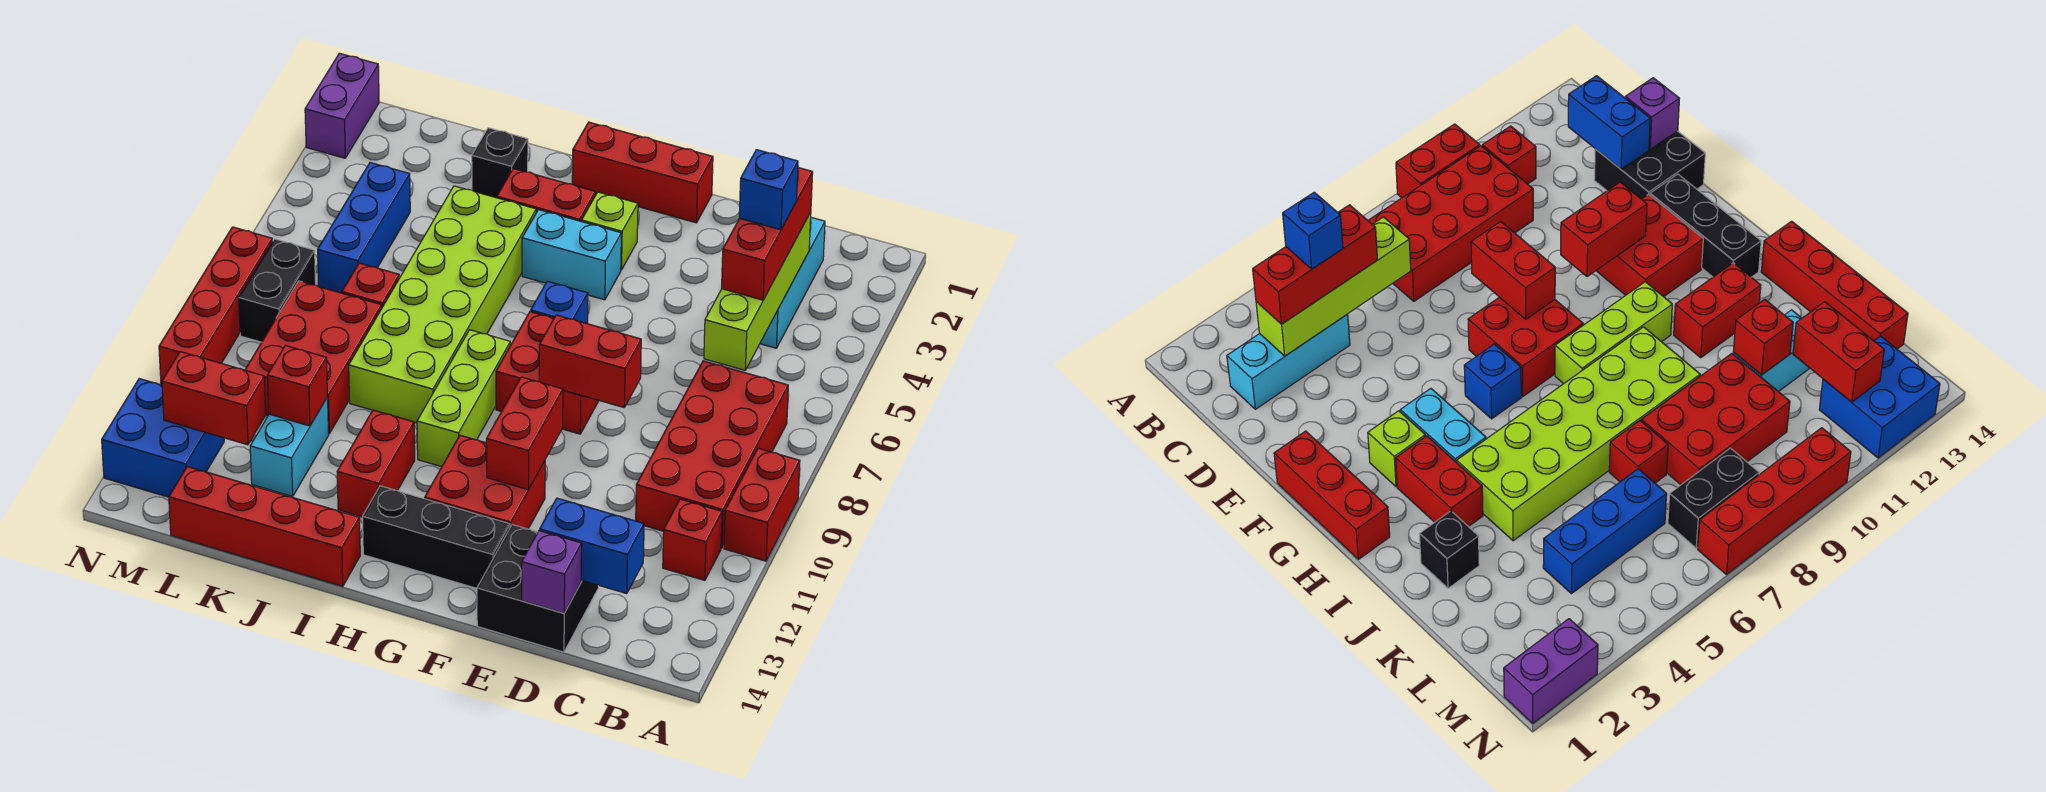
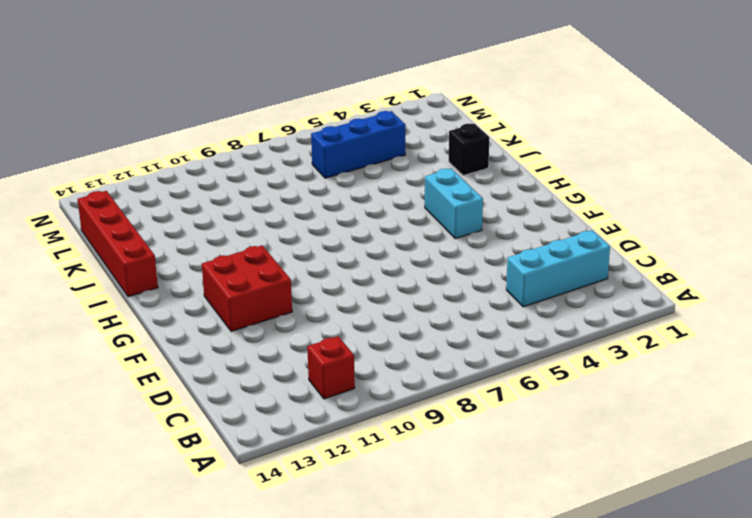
none -> red 1x2 brick [724,448,800,561]
none -> red 2x4 brick [636,361,788,548]
none -> black 2x2 brick [477,525,598,652]
none -> red 1x3 brick [572,122,713,223]

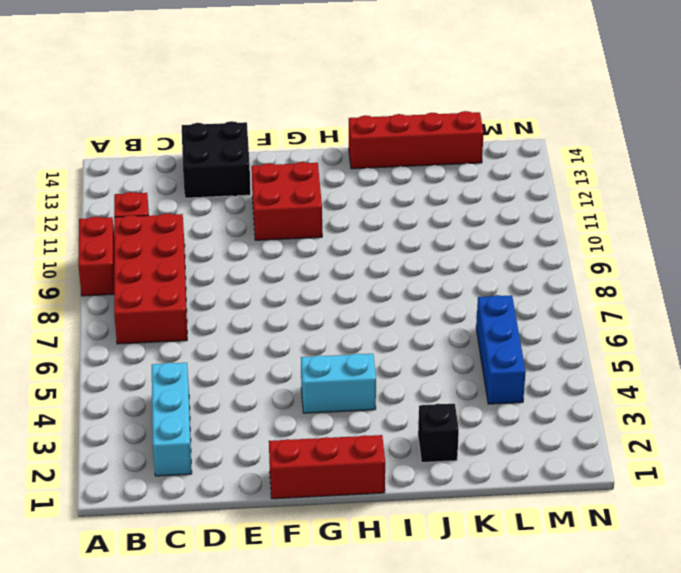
none -> red 2x2 brick [496,312,599,434]
none -> black 1x3 brick [363,486,510,588]
none -> lime 1x1 brick [582,192,638,270]
none -> blue 1x1 brick [531,281,588,323]

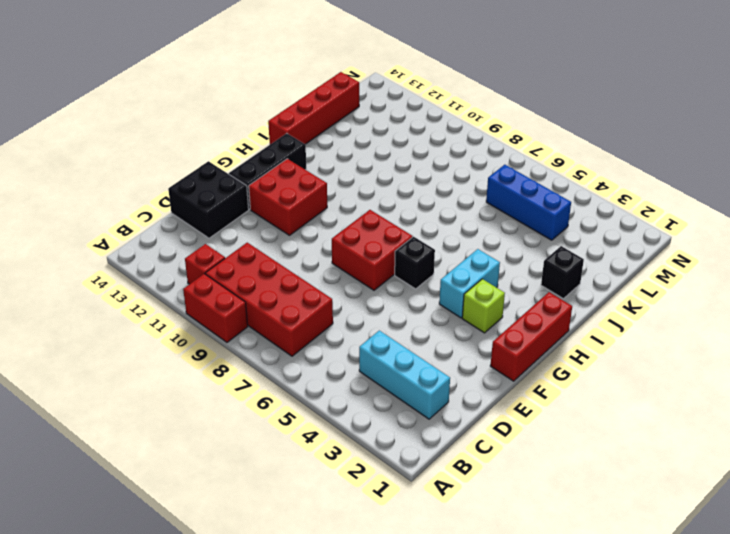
black 1x1 brick [395,237,435,289] -> blue 1x1 brick [531,281,588,323]
none -> red 1x2 brick [497,169,595,222]
none -> lime 1x3 brick [417,330,510,467]
none -> lime 2x6 brick [349,186,536,423]
none -> red 1x2 brick [337,410,415,517]

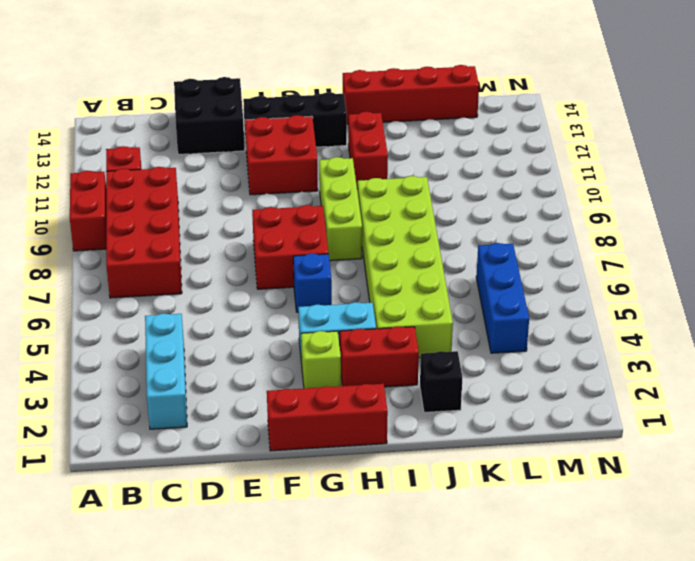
none -> red 1x1 brick [342,263,399,307]
none -> red 2x3 brick [245,281,382,434]
none -> cyan 1x2 brick [250,397,329,497]
none -> black 1x2 brick [239,239,316,342]

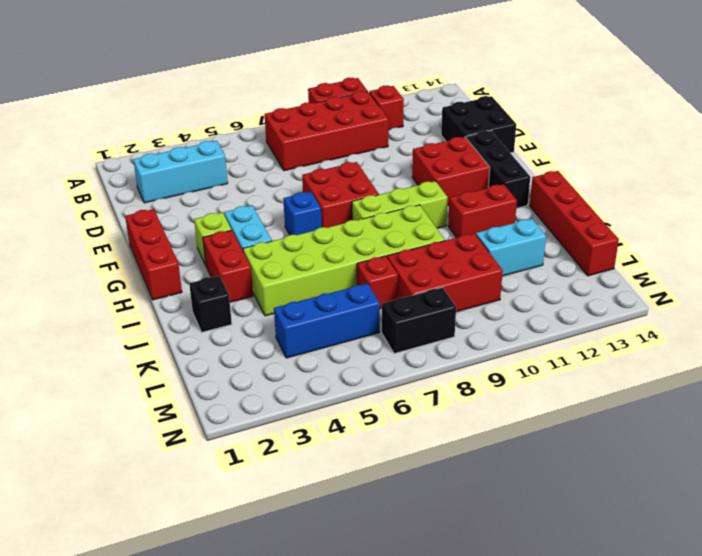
none -> blue 2x2 brick [102,379,224,497]
none -> purple 1x2 brick [305,53,379,158]
none -> red 1x4 brick [159,227,273,385]
none -> lime 1x4 brick [704,212,811,370]

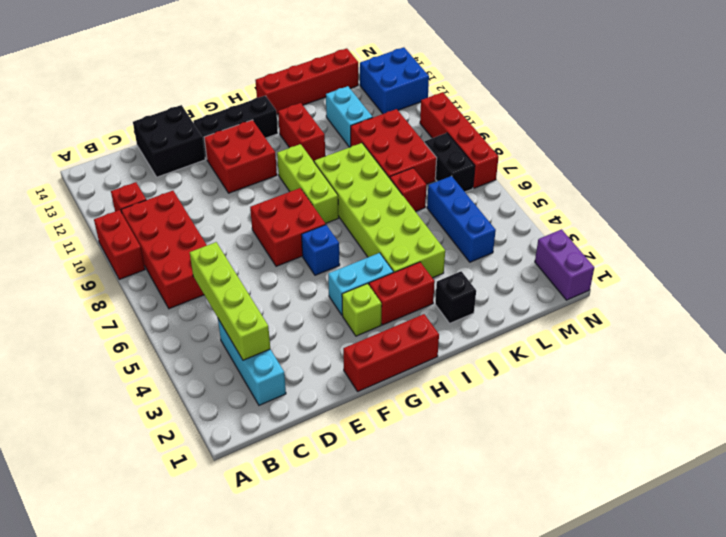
none -> blue 1x2 brick [540,498,644,594]
none -> purple 1x1 brick [522,531,582,613]
none -> red 1x2 brick [539,315,641,408]
none -> red 1x2 brick [486,377,563,490]

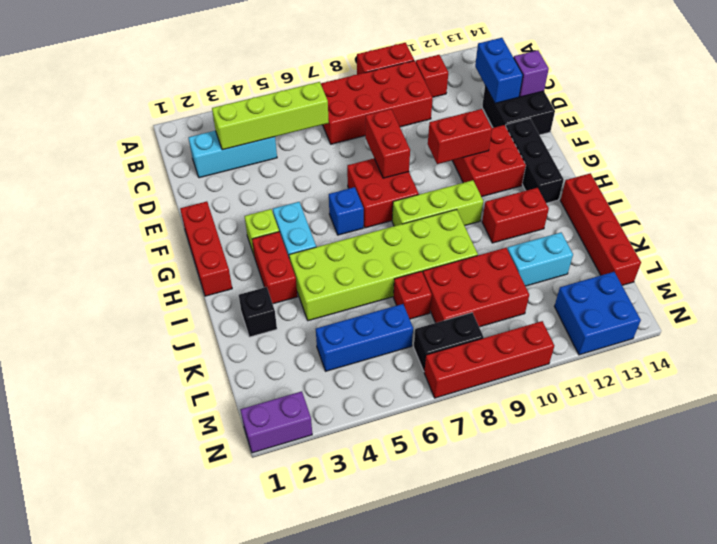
none -> red 1x1 brick [267,345,327,426]
none -> red 1x2 brick [162,352,266,445]
none -> red 1x3 brick [722,168,813,300]
none -> blue 1x1 brick [739,150,798,230]

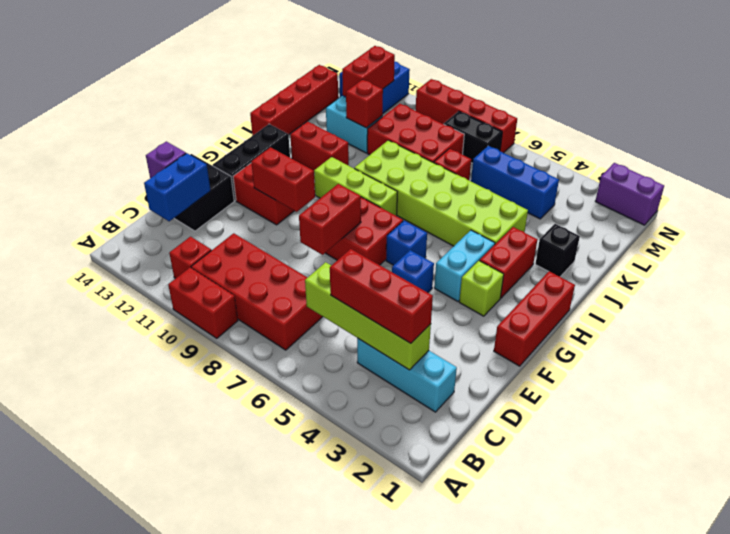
blue 1x1 brick [392,250,434,293] -> blue 1x1 brick moved to [739,150,798,230]

